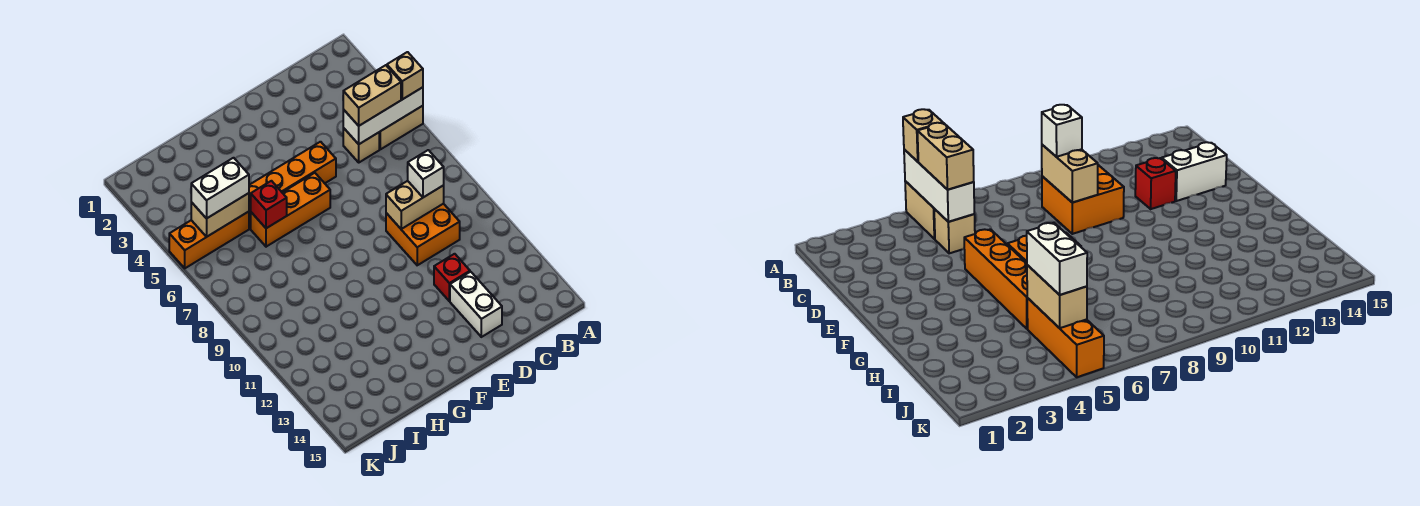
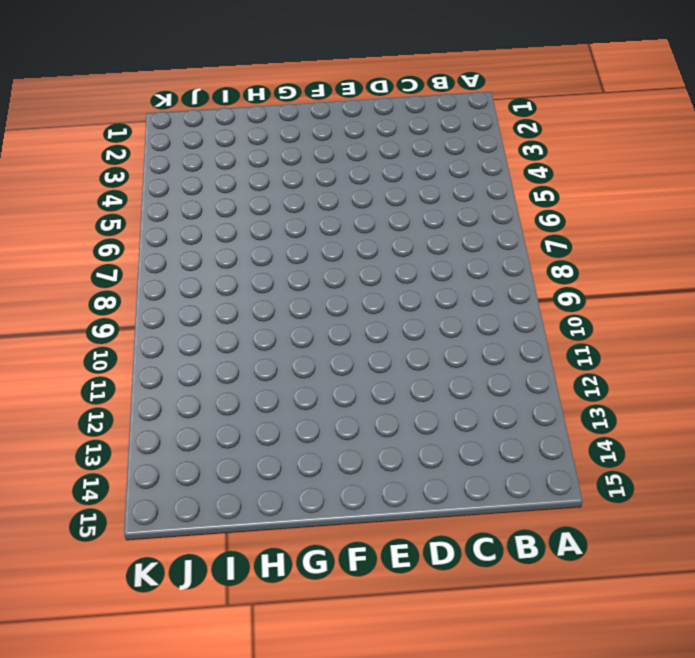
none -> tan 1x2 brick [379,106,423,149]
none -> tan 1x1 brick [343,128,379,162]
none -> orange 2x2 brick [386,204,460,265]

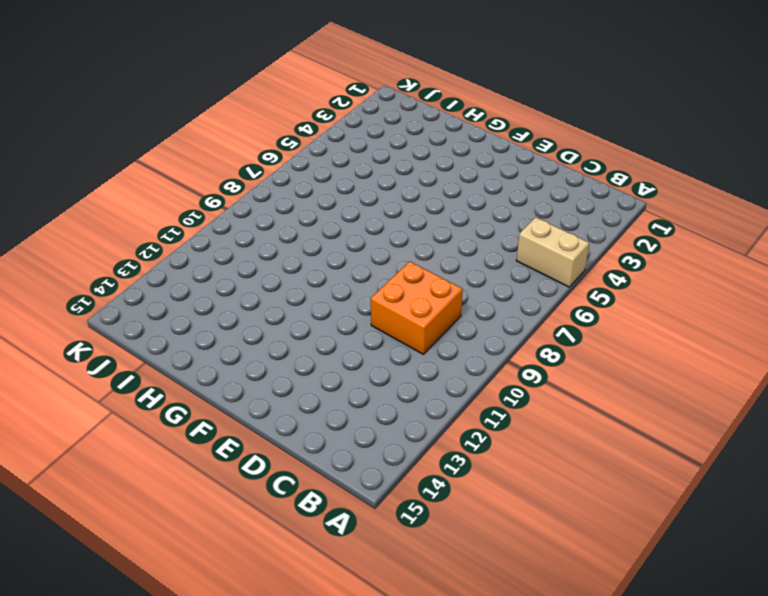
none -> tan 1x1 brick [343,128,379,162]
none -> red 1x1 brick [434,254,470,301]
none -> white 1x2 brick [450,272,502,337]

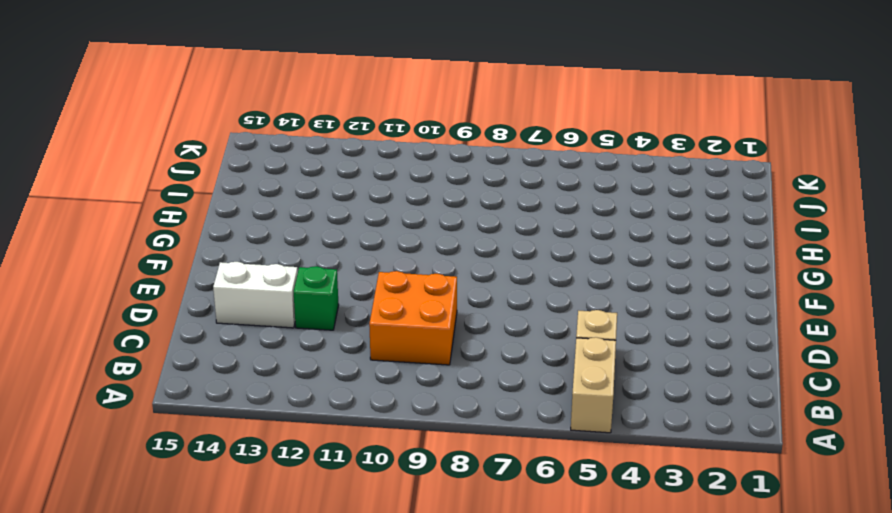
green 1x1 brick [294,266,339,330] -> red 1x1 brick [434,254,470,301]
none -> orange 1x4 brick [249,142,336,229]
none -> orange 1x3 brick [251,173,330,247]
none -> orange 1x3 brick [169,212,249,268]

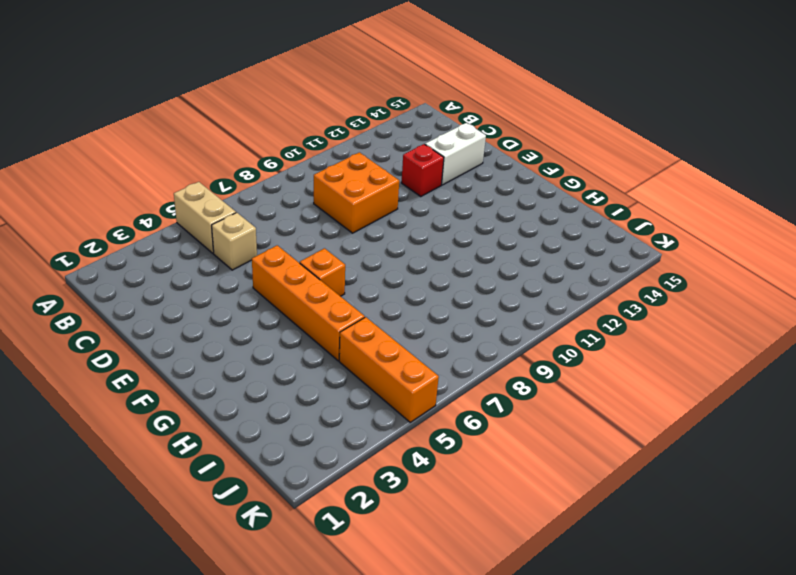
orange 1x1 brick [300,248,345,296] -> orange 1x3 brick [251,173,330,247]
none -> white 1x3 brick [343,87,423,144]
none -> tan 1x2 brick [386,181,444,229]
none -> red 1x1 brick [251,181,287,228]

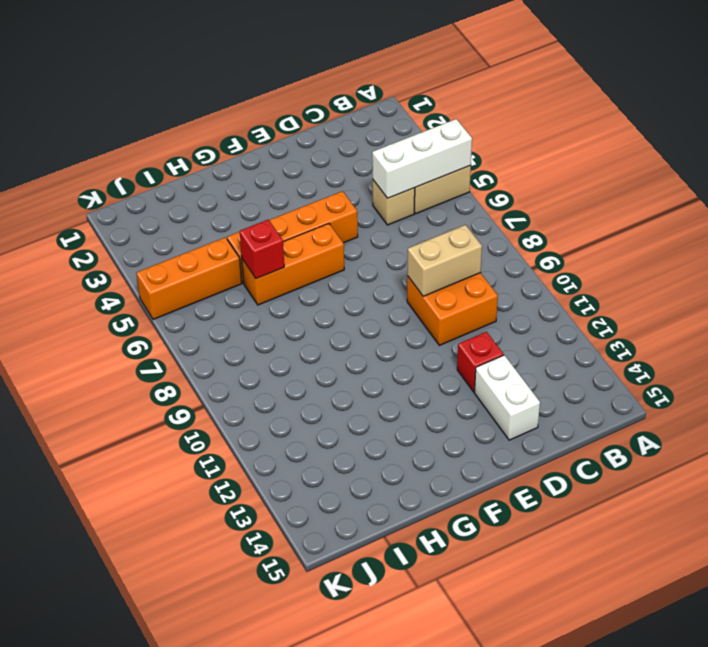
none -> tan 1x2 brick [191,193,249,237]
none -> tan 1x1 brick [387,52,423,99]
none -> tan 1x2 brick [343,65,401,126]

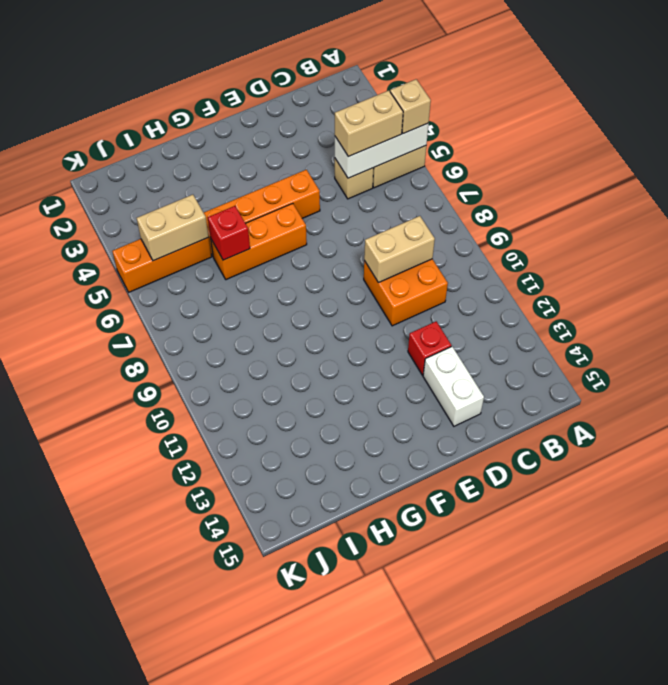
none -> white 1x1 brick [408,150,444,197]
none -> white 1x2 brick [191,158,249,219]

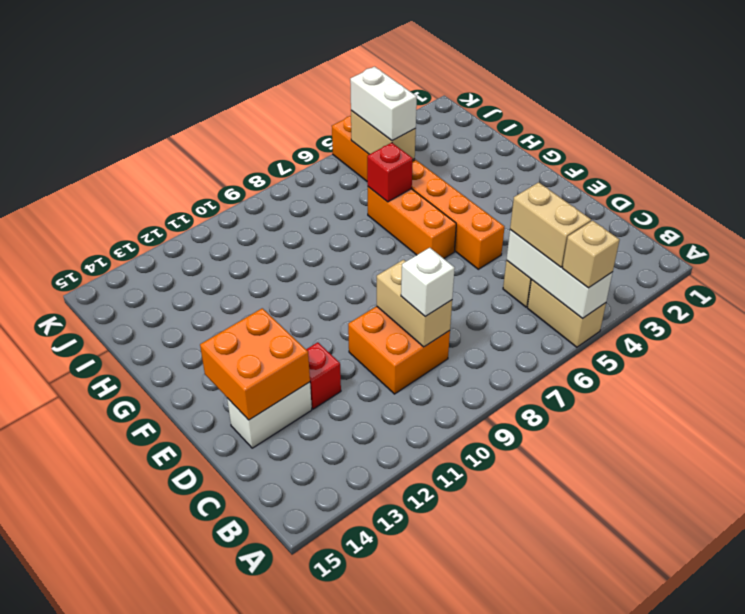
orange 2x2 brick [200,308,310,420] -> none

